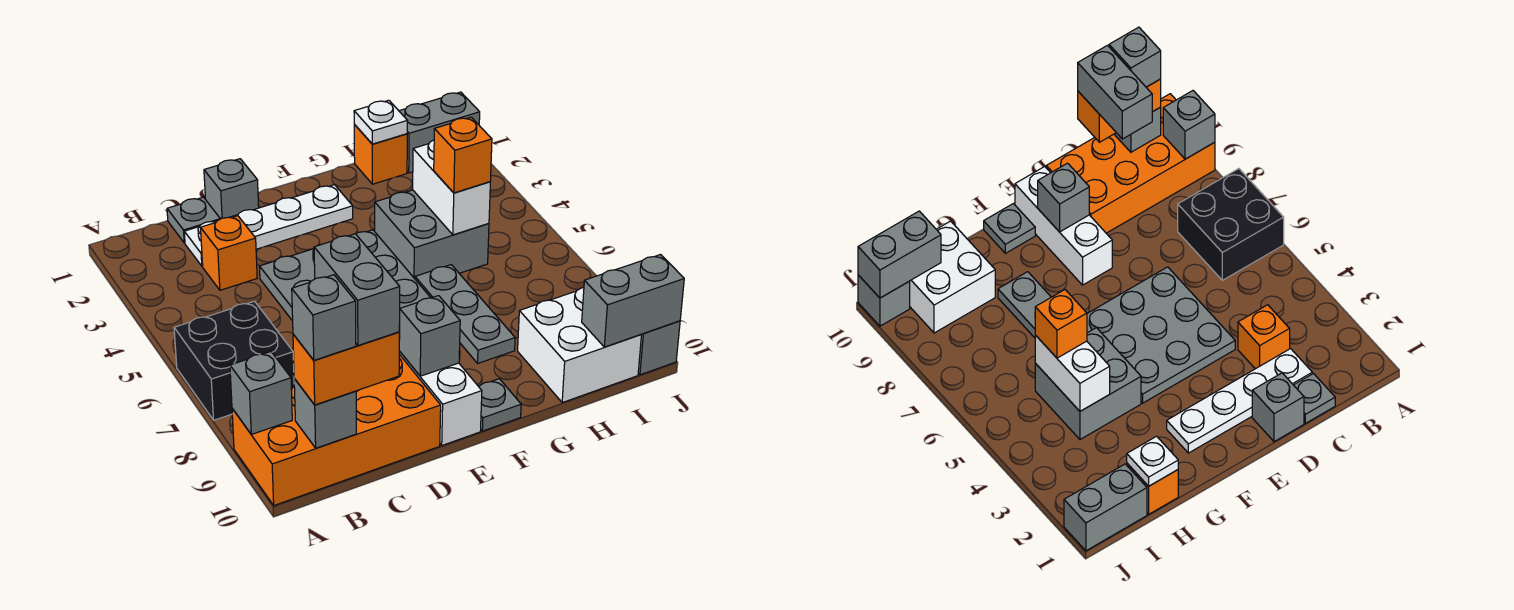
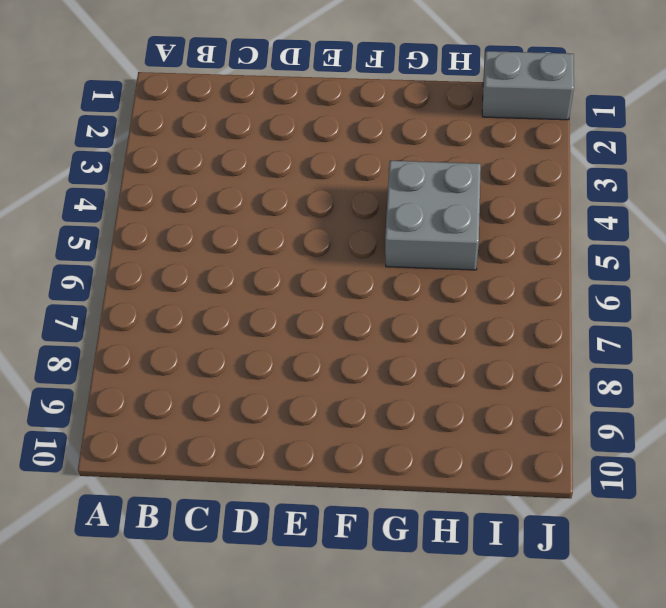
none -> black 2x2 brick [174,301,294,420]
none -> orange 2x4 brick [232,354,441,505]
none -> grey 1x1 plate [167,197,220,243]

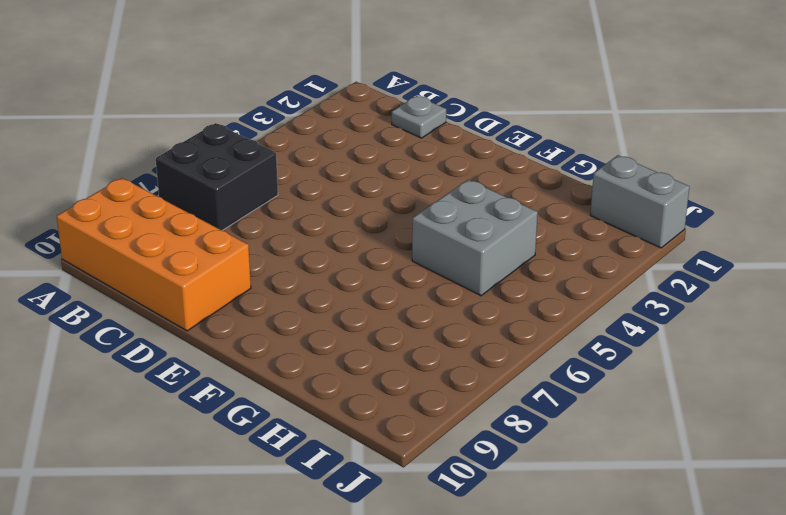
none -> white 1x4 plate [184,185,353,266]
none -> orange 1x1 brick [201,216,257,290]
none -> grey 1x1 brick [204,159,259,219]

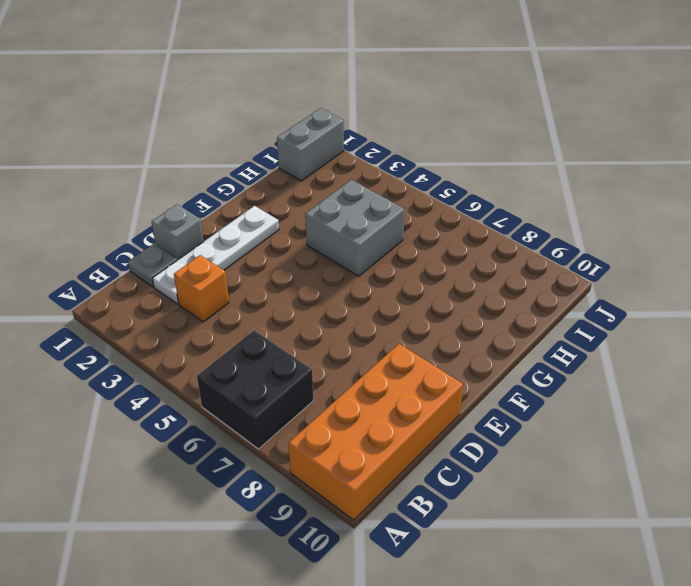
none -> grey 3x3 plate [260,230,431,321]
none -> white 1x3 brick [399,324,482,445]
none -> grey 1x1 plate [478,379,521,431]

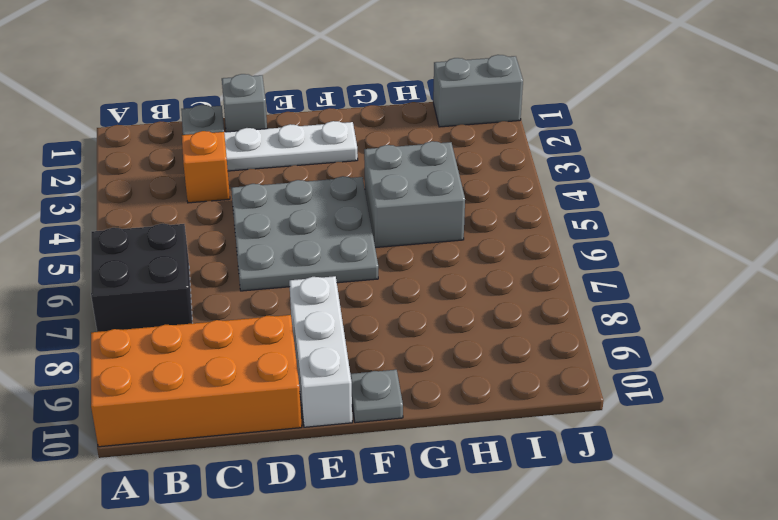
none -> grey 1x3 plate [415,265,515,363]
none -> orange 1x1 brick [354,124,407,184]
none -> white 2x2 brick [518,288,641,403]

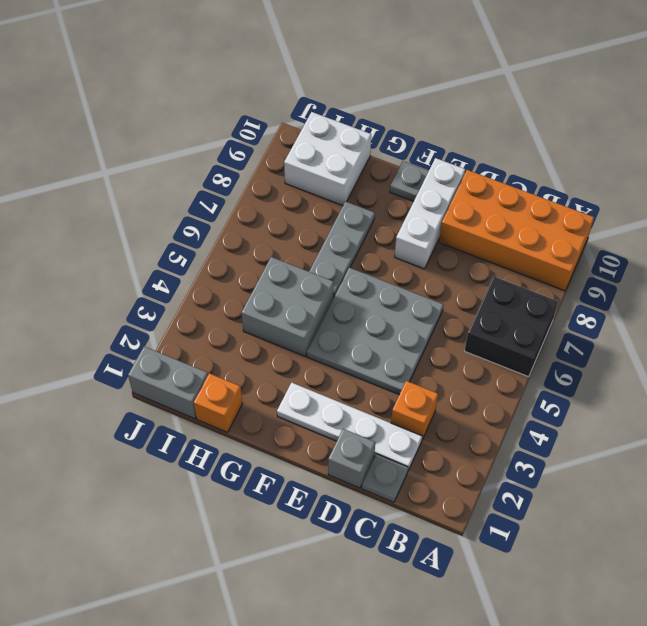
none -> grey 1x1 brick [638,321,680,375]
none -> grey 1x1 brick [230,352,292,434]
none -> grey 1x1 brick [294,379,356,448]

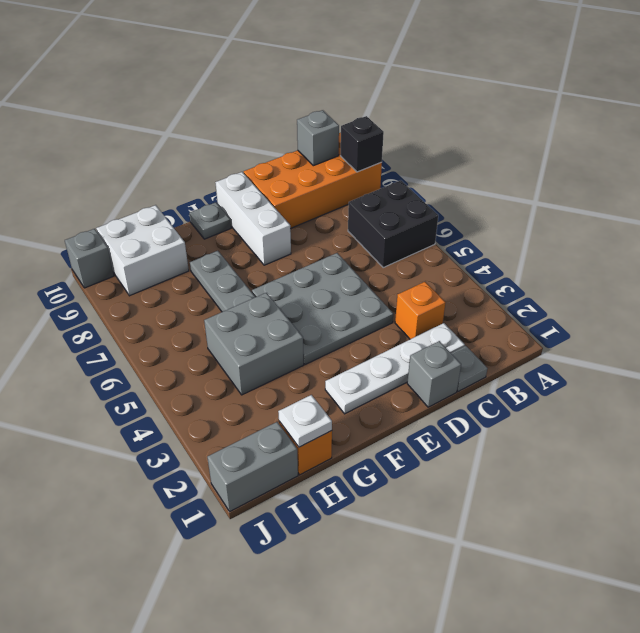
black 1x1 brick [341,116,384,172] -> grey 1x1 brick [230,352,292,434]
none -> grey 1x1 brick [399,296,460,376]
none -> white 1x2 brick [413,140,490,235]
none -> grey 1x2 brick [582,255,684,347]

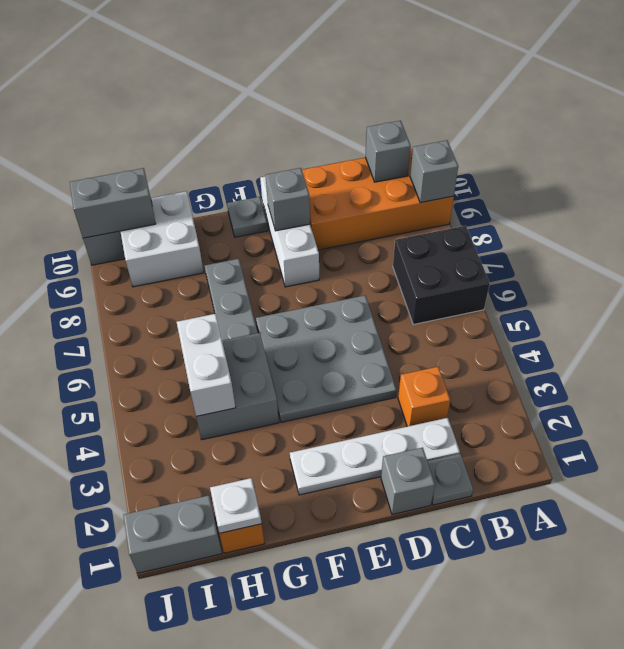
none -> orange 1x2 brick [293,332,399,405]
none -> orange 1x1 brick [434,117,492,193]
none -> grey 1x1 brick [292,275,356,360]

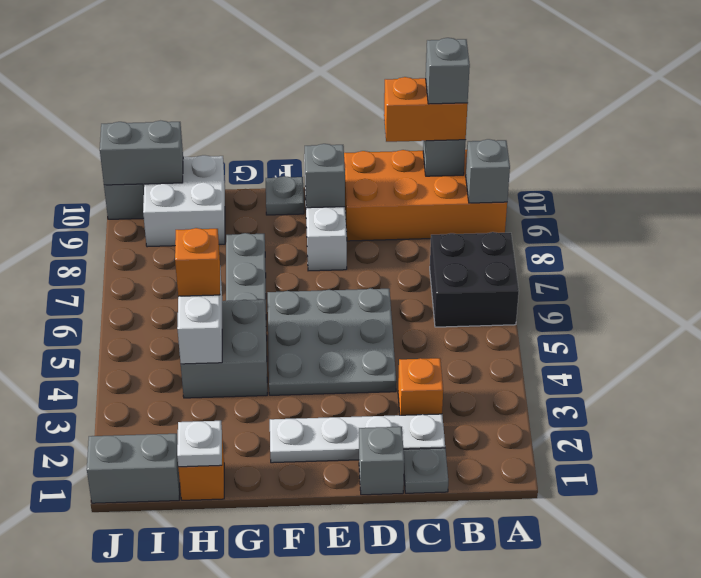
none -> grey 1x2 brick [314,234,400,346]

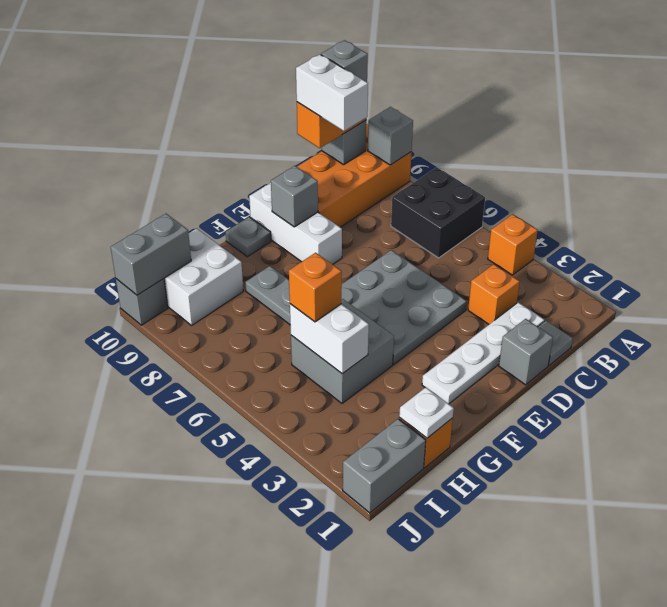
orange 1x1 brick [488,214,538,275] -> none
white 1x2 brick [296,54,368,131] -> grey 1x2 brick [314,234,400,346]

